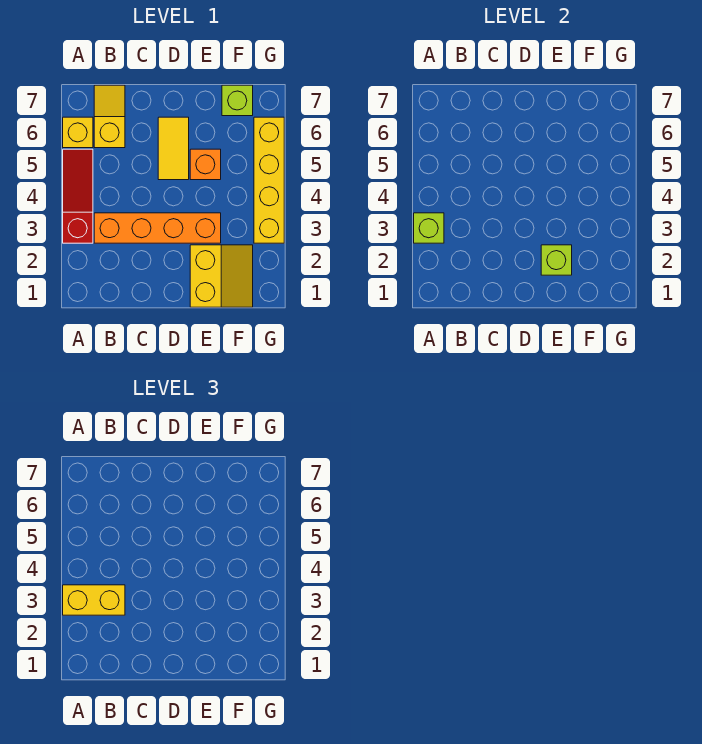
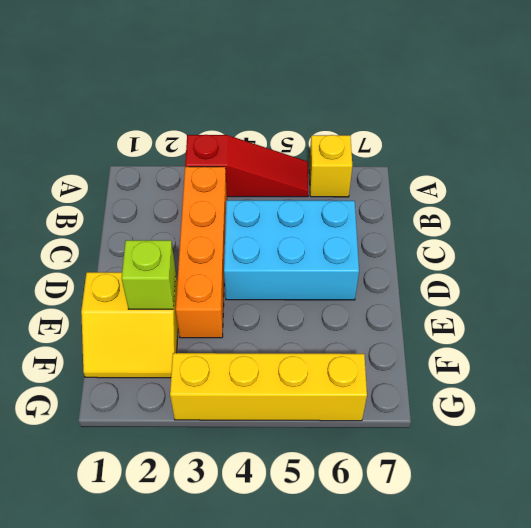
cyan 2x3 brick [224,200,359,300] -> yellow 1x2 tile [158,117,189,180]
none -> yellow 1x2 slope [94,85,125,148]
none -> orange 1x1 brick [190,149,221,180]
none -> lime 1x1 brick [222,85,253,116]

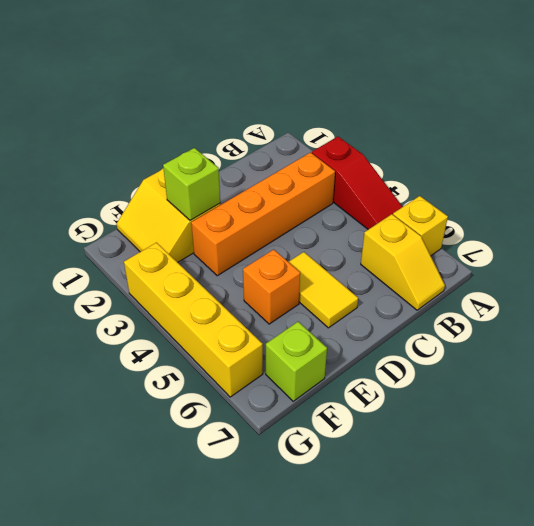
none -> lime 1x1 brick [414,213,444,243]
none -> yellow 1x2 brick [63,585,125,615]

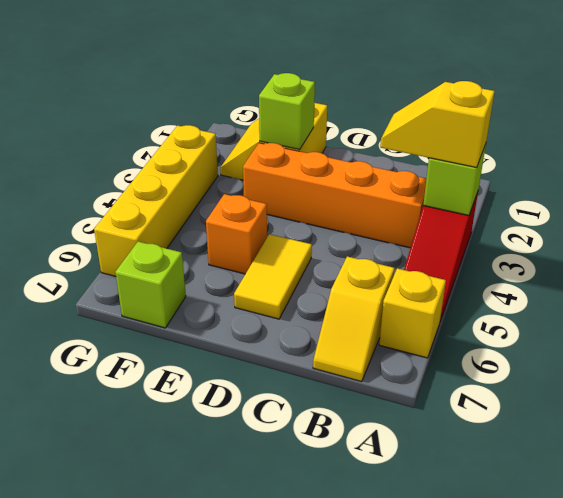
yellow 1x2 slope [380,81,495,168] -> yellow 1x2 brick [63,585,125,615]

